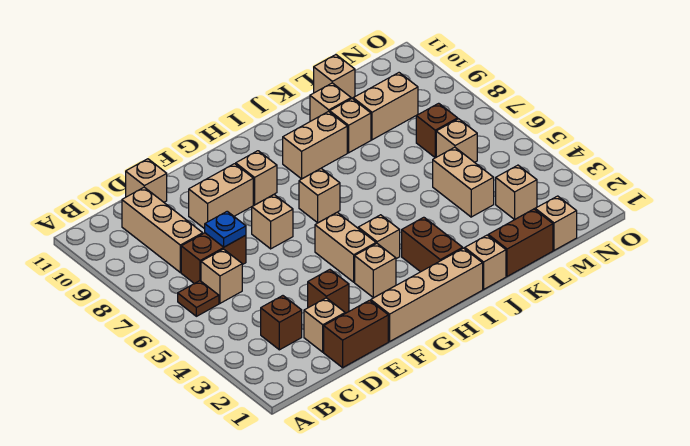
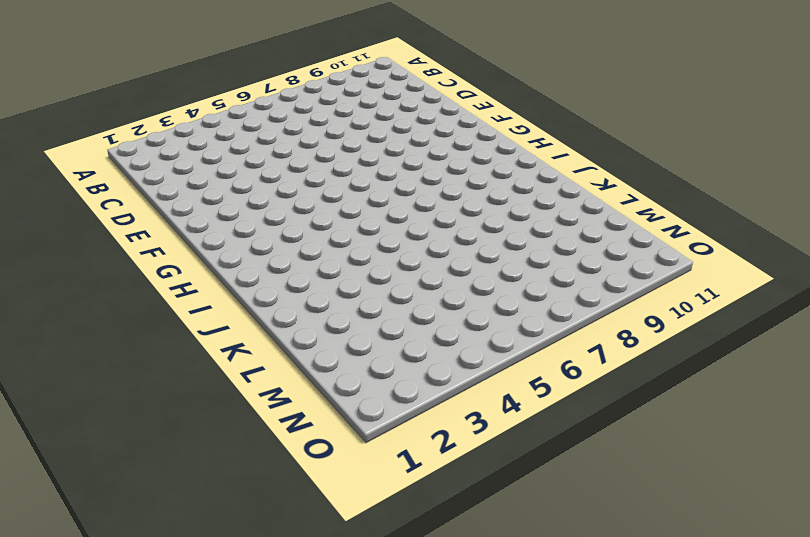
none -> brown 1x1 plate [178,281,219,316]
none -> brown 1x1 brick [261,296,302,350]
none -> tan 1x1 brick [201,249,242,303]
none -> brown 1x2 brick [181,233,246,284]

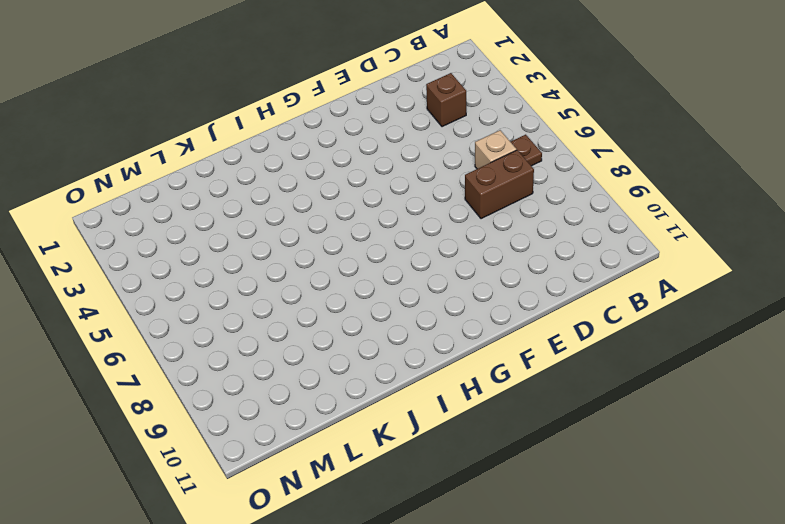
none -> tan 1x3 brick [122,187,203,272]
none -> brown 1x2 brick [324,300,388,368]
none -> tan 1x1 brick [304,298,345,352]
none -> tan 1x1 brick [126,159,167,202]

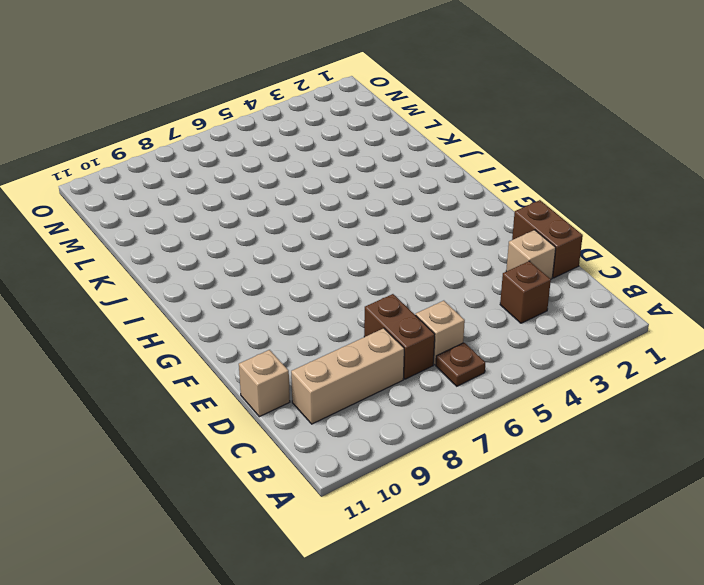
none -> brown 1x1 brick [308,270,349,313]
none -> tan 1x2 brick [189,164,253,229]
none -> tan 1x4 brick [371,248,483,341]
none -> tan 1x1 brick [252,195,293,249]

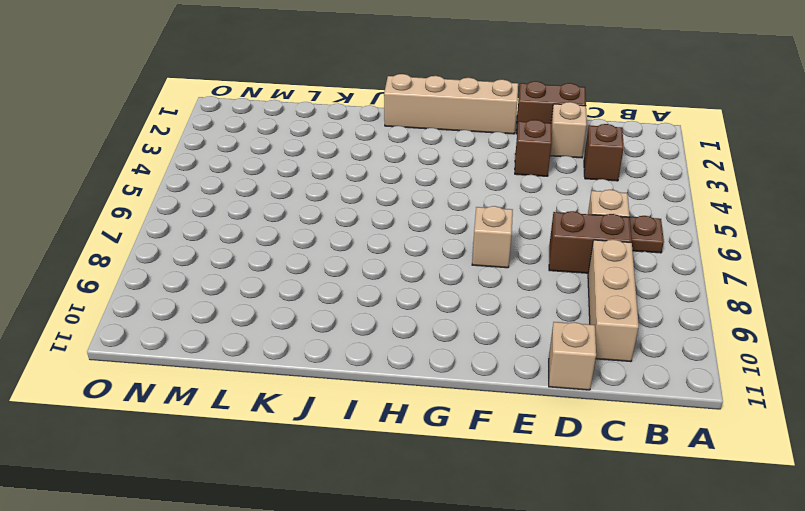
none -> tan 1x2 brick [189,164,253,229]
none -> tan 1x1 brick [355,243,396,298]
none -> tan 1x2 brick [315,212,376,282]
none -> tan 1x1 brick [236,151,277,205]

